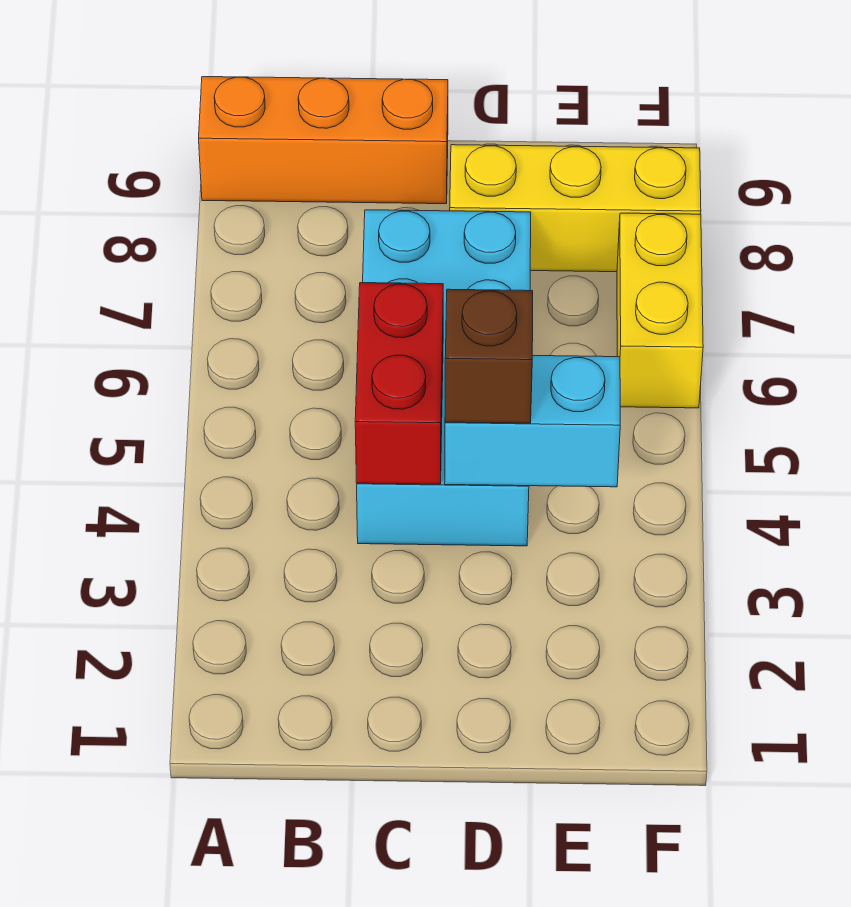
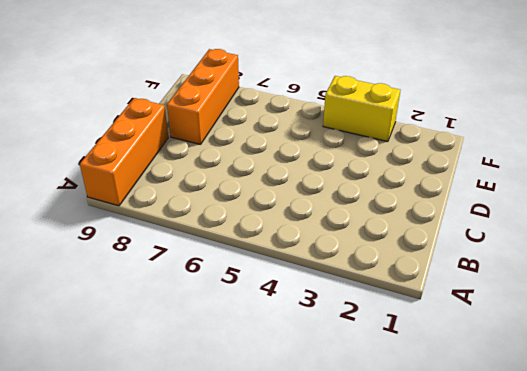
orange 1x3 brick [167,49,239,145] -> yellow 1x3 brick [450,145,701,272]
yellow 1x2 brick [323,76,400,142] -> yellow 1x2 brick moved to [617,213,703,408]
none -> cyan 2x4 brick [357,210,531,546]
none -> red 1x2 brick [355,283,443,484]

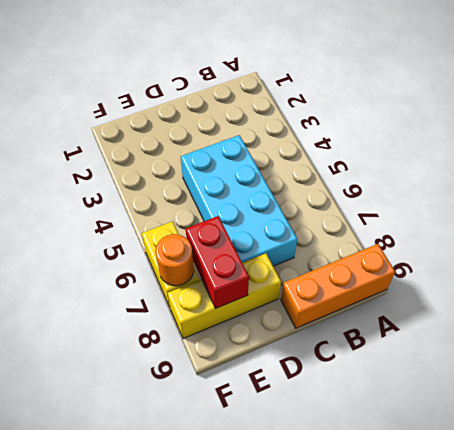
red 1x2 brick [186,216,249,308] -> red 1x2 brick moved to [355,283,443,484]
orange 1x1 round brick [155,234,194,286] -> none
none -> cyan 1x2 brick [445,356,620,487]
none -> brown 1x1 brick [445,289,533,423]

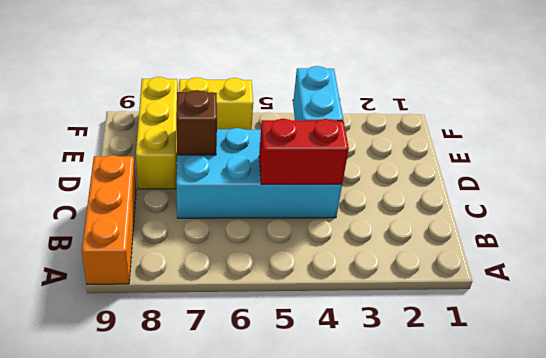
brown 1x1 brick [176,90,217,155] -> brown 1x1 brick moved to [445,289,533,423]

